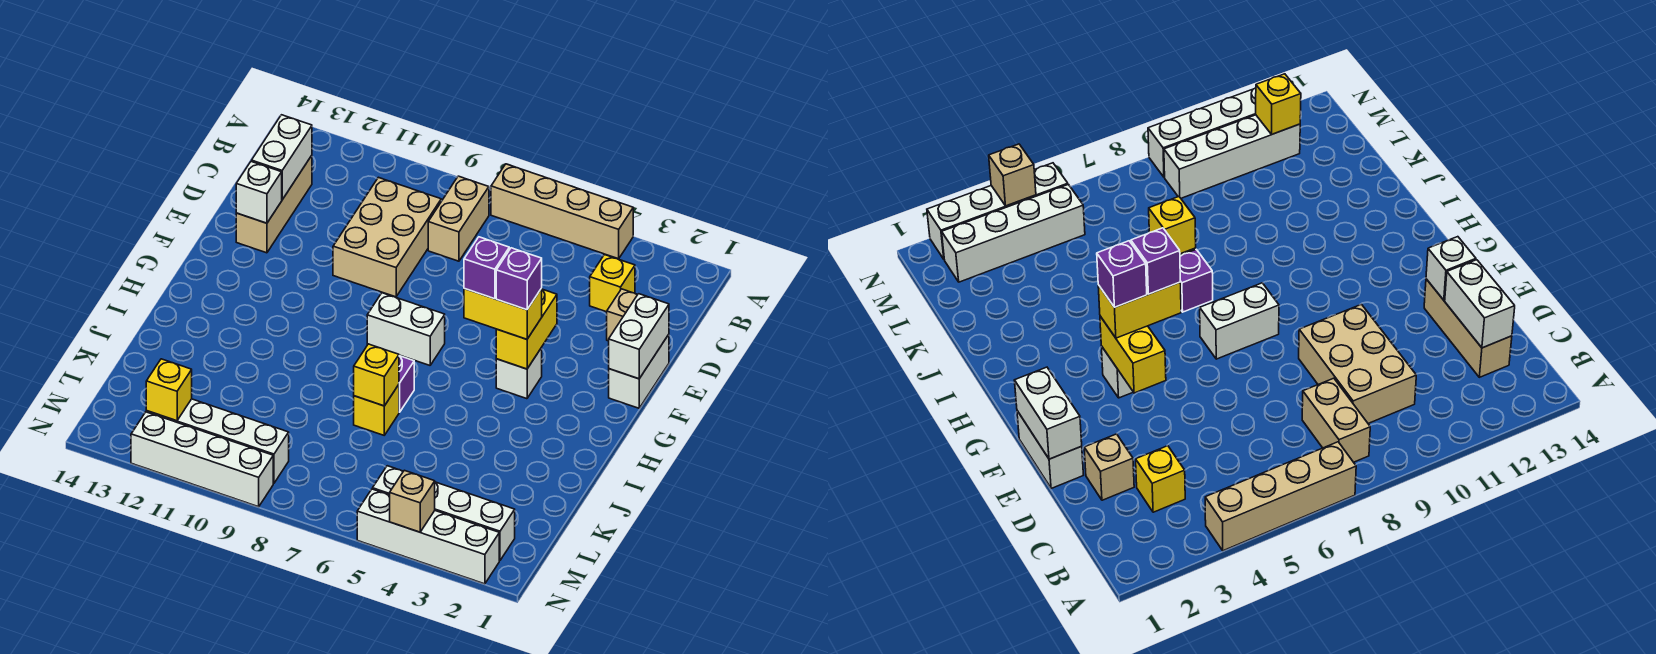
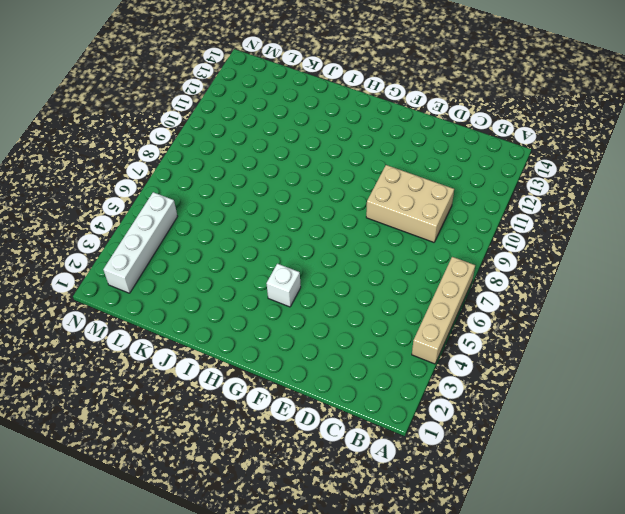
none -> tan 1x2 brick [428,176,489,261]
none -> yellow 1x1 brick [590,255,635,312]
none -> tan 1x3 brick [236,156,312,253]

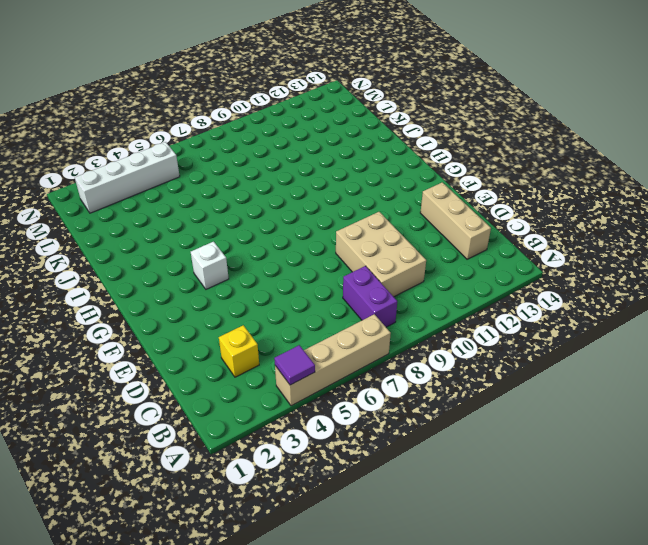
purple 1x1 tile [274,345,315,385] -> none
purple 1x2 brick [343,266,397,327] -> tan 1x2 brick [428,176,489,261]
none -> tan 1x1 brick [607,289,638,341]
none -> white 1x2 brick [609,334,669,408]
none -> white 1x2 brick [367,293,445,365]

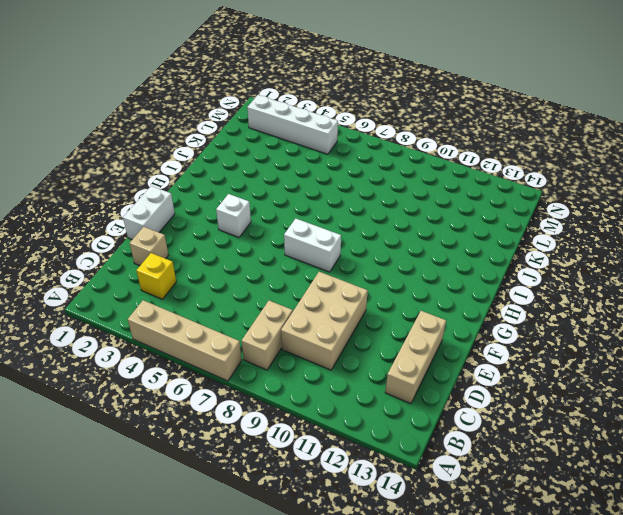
none -> purple 1x1 brick [399,356,414,412]
none -> yellow 1x1 brick [354,385,399,435]
none -> white 1x4 brick [146,399,289,483]

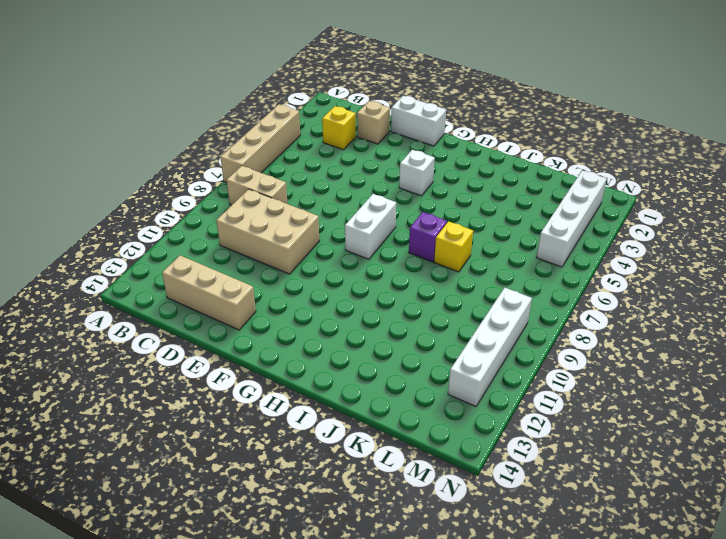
none -> white 1x4 brick [357,489,499,584]
none -> white 1x4 brick [131,412,273,507]
none -> white 1x2 brick [252,115,312,200]

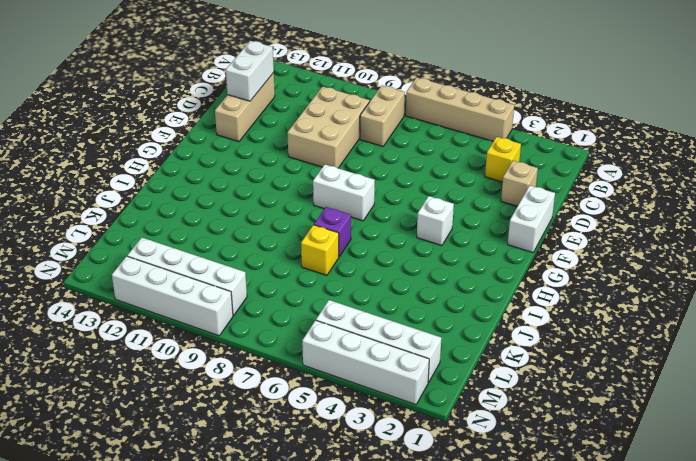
none -> white 1x2 brick [609,294,669,379]
none -> white 1x1 brick [236,161,282,223]
none -> yellow 1x2 brick [496,289,557,369]

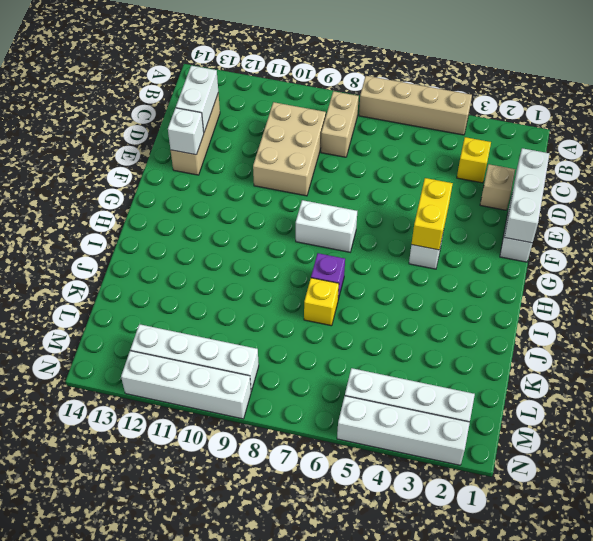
white 1x3 brick [505,148,549,243] -> white 1x2 brick [609,294,669,379]
none -> yellow 1x1 brick [354,344,399,406]
none -> yellow 1x1 brick [146,359,192,421]
none -> tan 1x1 brick [390,470,435,532]

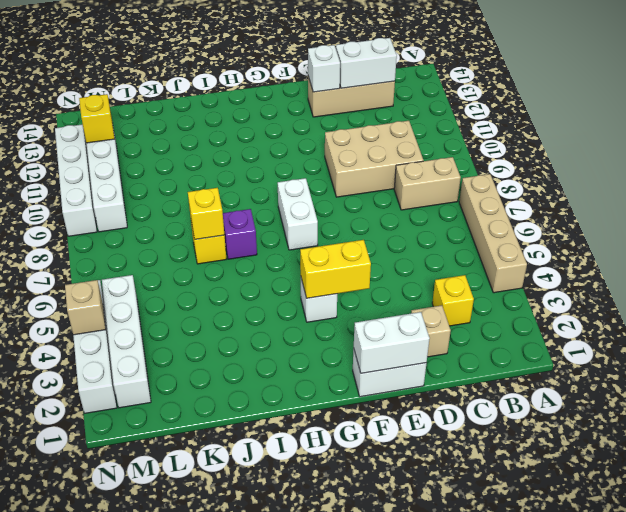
none -> yellow 1x2 brick [464,288,542,339]
none -> purple 1x1 brick [496,248,542,310]
none -> purple 1x1 brick [464,237,509,299]

